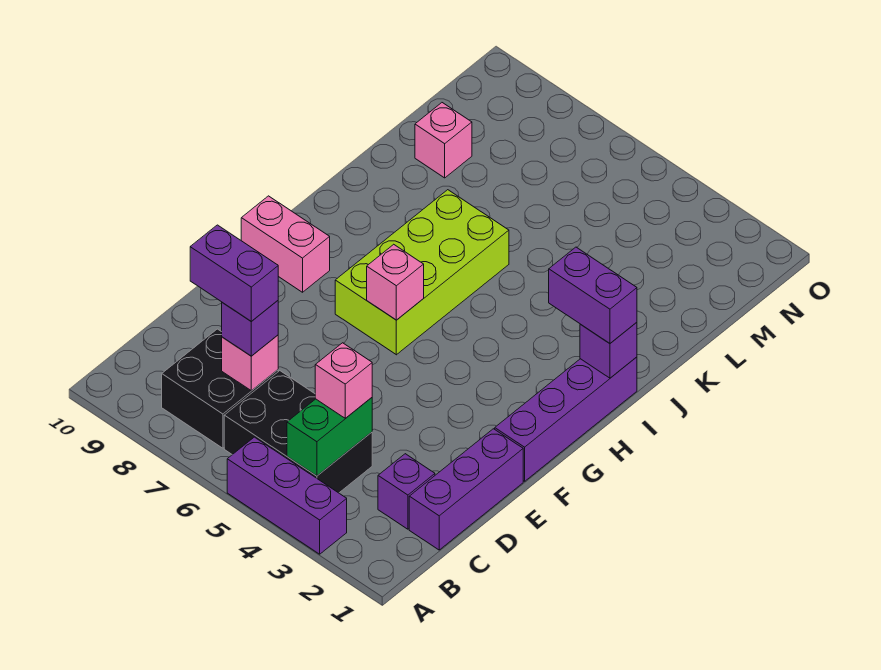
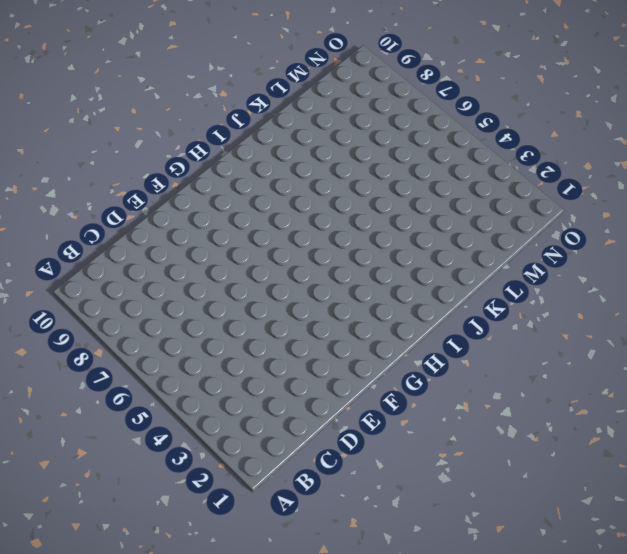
none -> purple 1x3 brick [227,437,347,554]
none -> black 2x3 brick [224,371,372,493]
none -> black 2x2 brick [162,329,278,448]

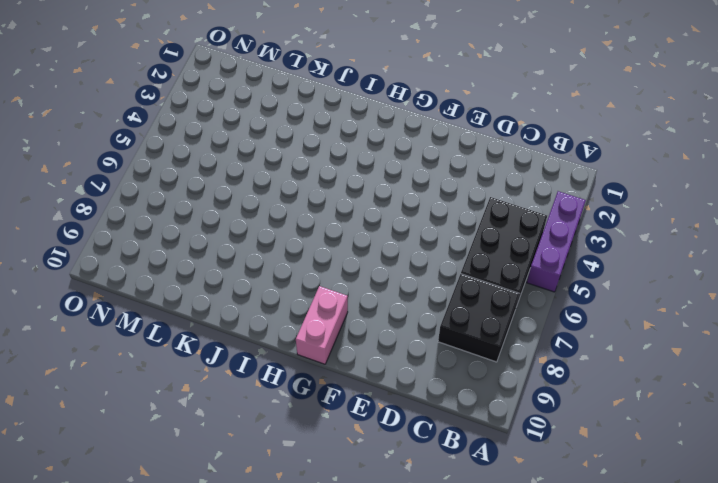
none -> purple 1x3 brick [409,429,523,550]
none -> purple 1x1 brick [378,454,435,529]
none -> purple 1x4 brick [495,357,637,481]

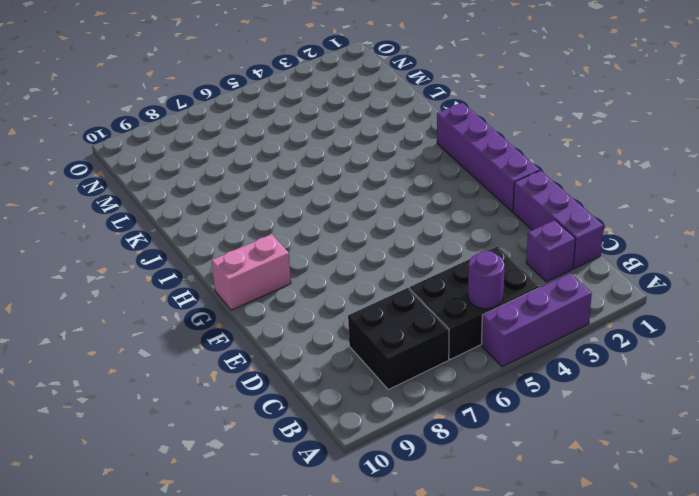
purple 1x1 round brick [468,251,504,309] -> none
none -> lime 2x4 brick [335,190,509,355]
none -> pink 1x1 brick [415,103,472,178]
none -> green 1x2 brick [287,398,372,476]

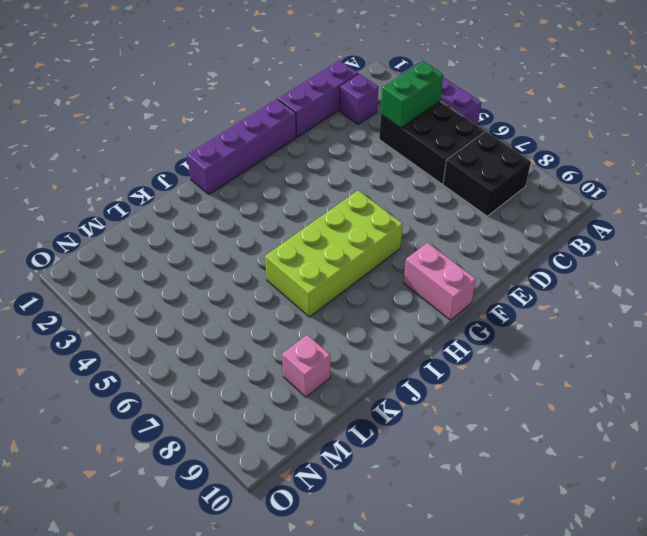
none -> pink 1x1 brick [222,335,278,391]
none -> pink 1x1 brick [367,244,424,320]
none -> purple 1x1 brick [580,322,637,378]

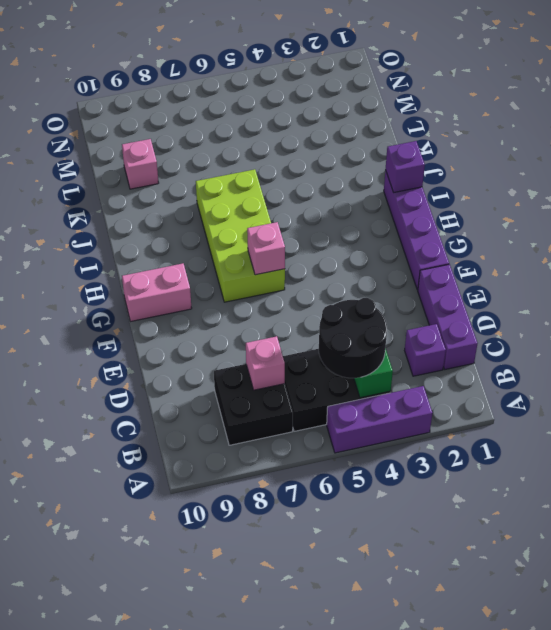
black 2x2 round brick [319,298,387,378] -> pink 1x1 brick [315,343,372,418]
none -> purple 1x1 brick [222,301,278,356]
none -> purple 1x2 brick [549,247,637,343]
none -> purple 1x2 brick [190,225,278,321]

